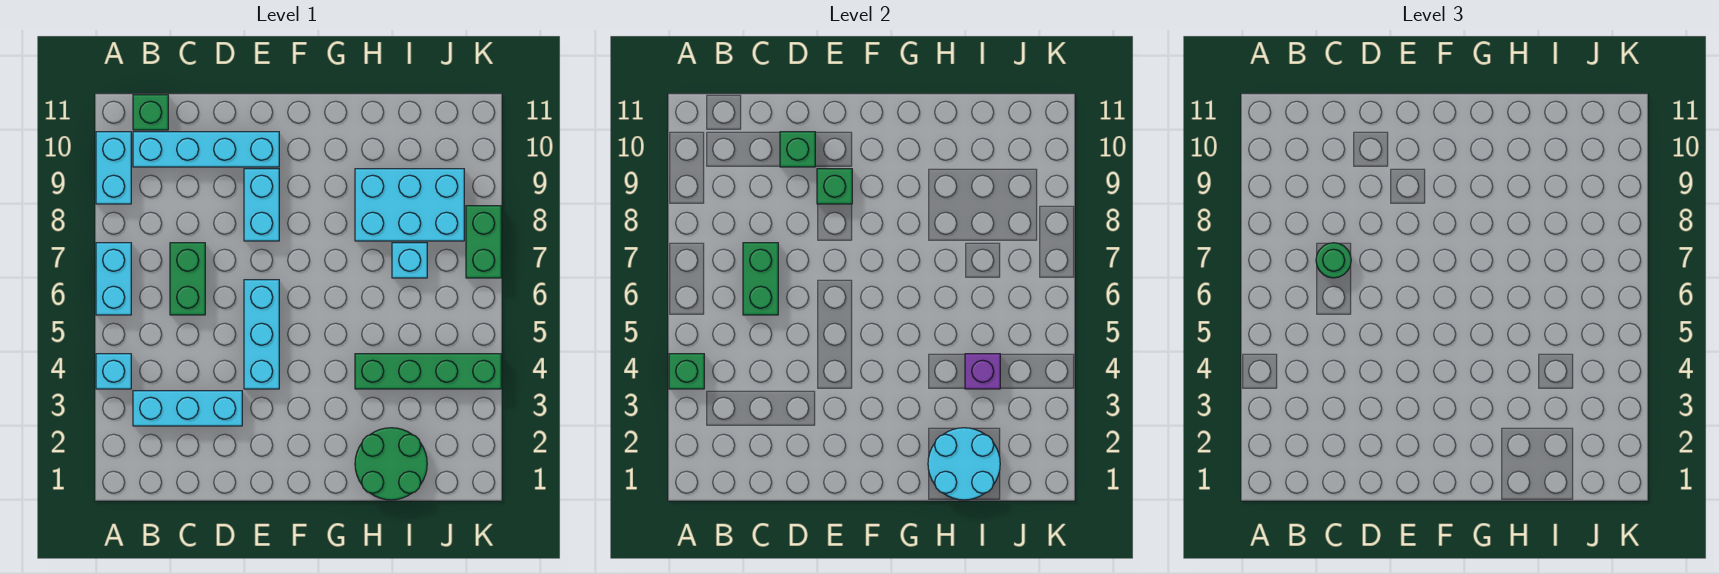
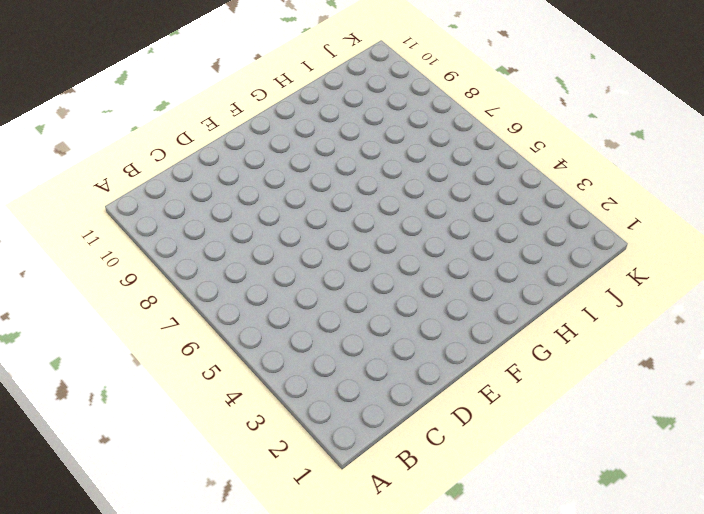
none -> cyan 1x1 brick [96,354,131,389]
none -> cyan 1x2 brick [96,243,131,315]
none -> cyan 1x2 brick [96,132,131,204]

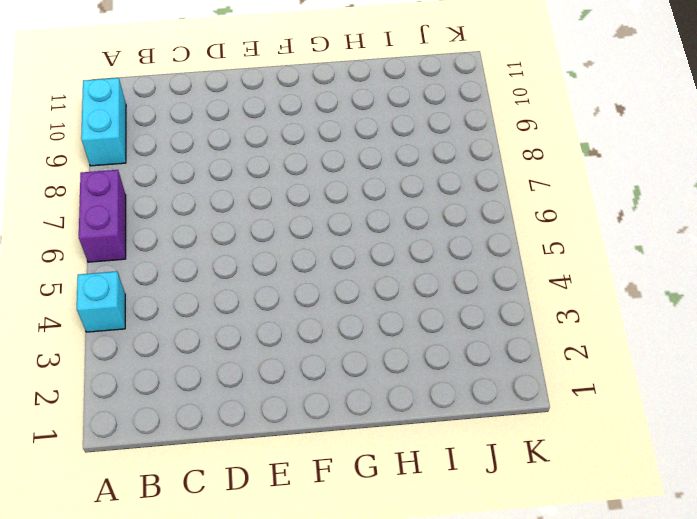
purple 1x2 brick [79,170,126,262] -> cyan 1x2 brick [96,243,131,315]
none -> cyan 1x3 brick [133,391,242,426]
none -> cyan 1x4 brick [133,132,279,167]
none -> green 1x1 brick [133,95,168,130]

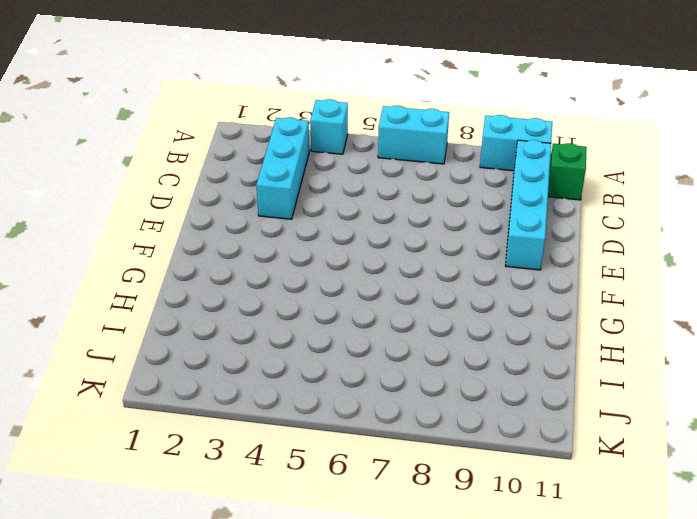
none -> green 1x2 brick [170,243,205,315]
none -> cyan 1x3 brick [244,280,279,389]
none -> cyan 1x2 brick [244,169,279,241]

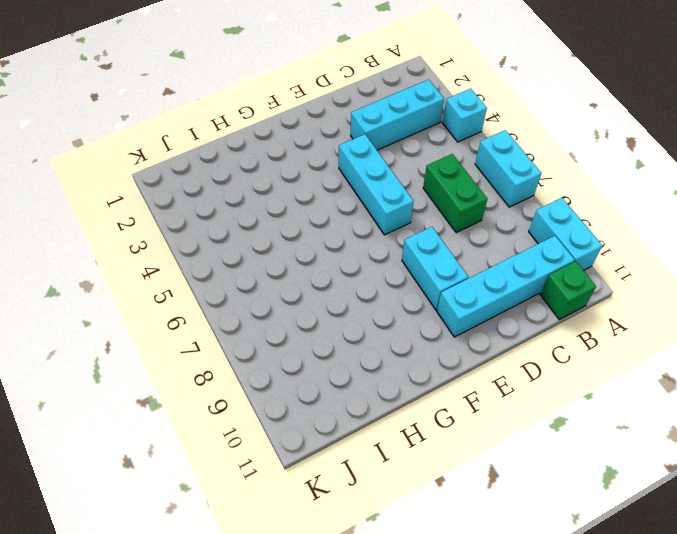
none -> green 2x2 round brick [355,428,427,500]
none -> green 1x4 brick [355,354,501,389]
none -> cyan 2x3 brick [355,169,464,241]

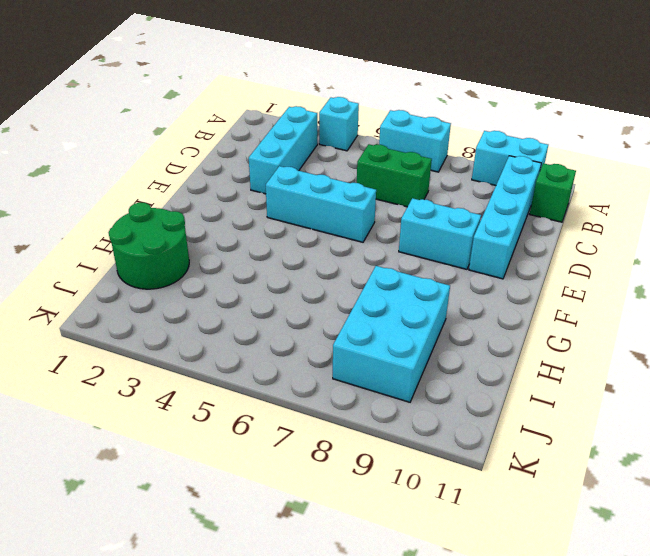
none -> green 1x4 brick [355,354,501,389]
none -> cyan 1x1 brick [392,243,427,278]
none -> green 1x2 brick [466,206,501,278]

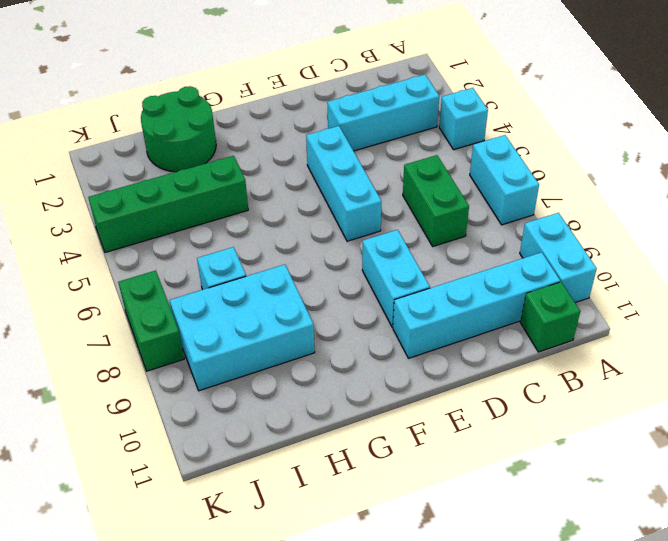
none -> green 1x1 brick [669,354,704,389]
none -> green 1x2 brick [743,243,778,315]
none -> green 1x1 brick [780,132,815,167]

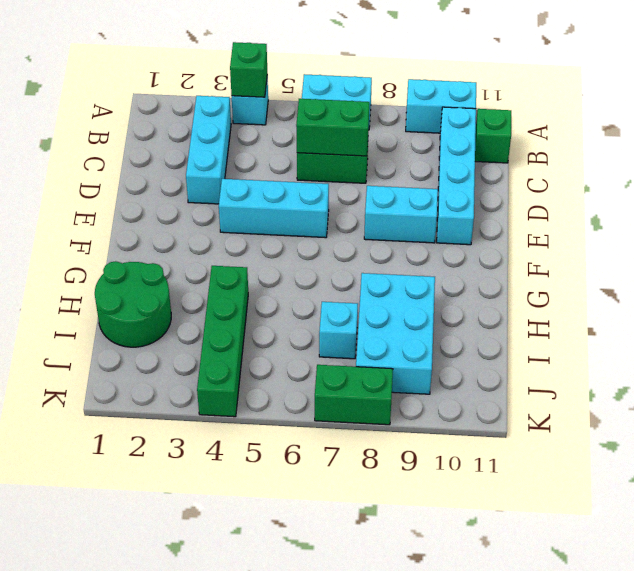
none -> green 1x1 brick [780,132,815,167]
none -> green 1x1 brick [817,169,852,204]
none -> cyan 2x2 round brick [928,428,1000,500]

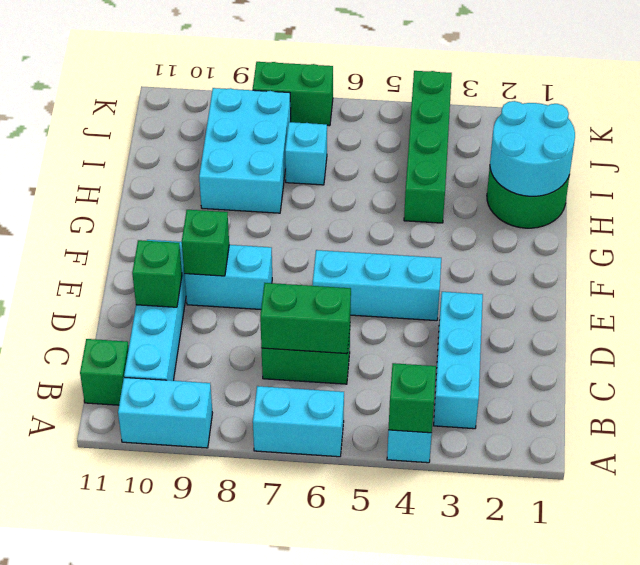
none -> purple 1x1 brick [965,354,1000,389]
none -> green 1x1 round brick [1316,243,1351,278]

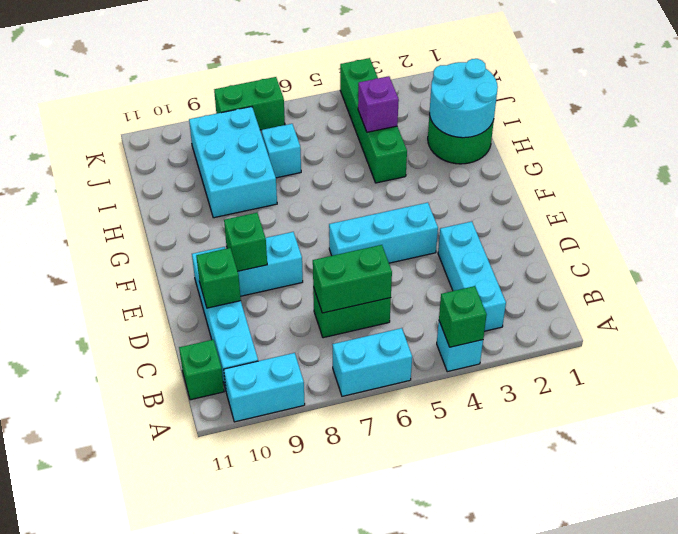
none -> green 1x1 round brick [1316,243,1351,278]

